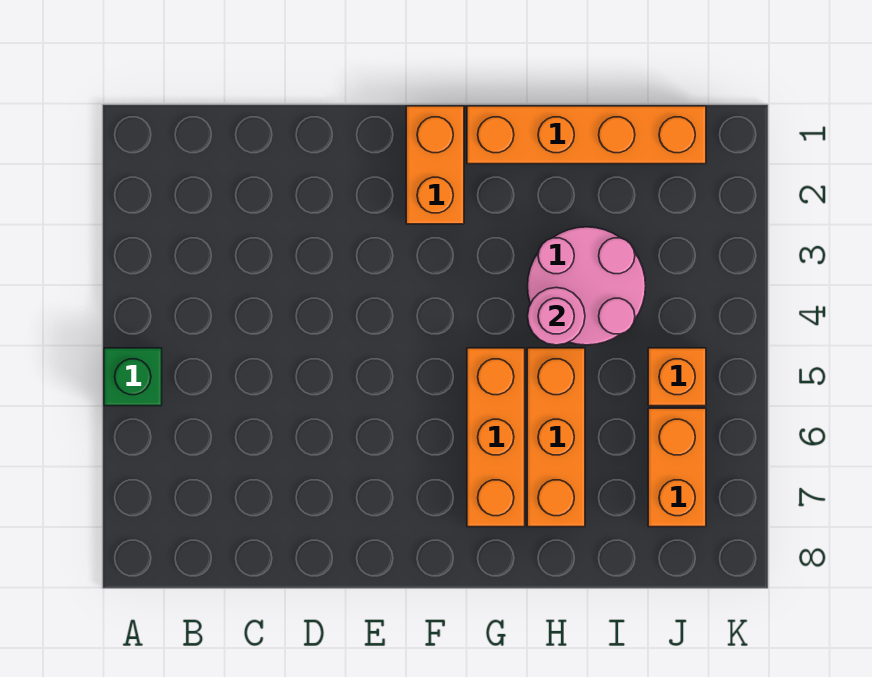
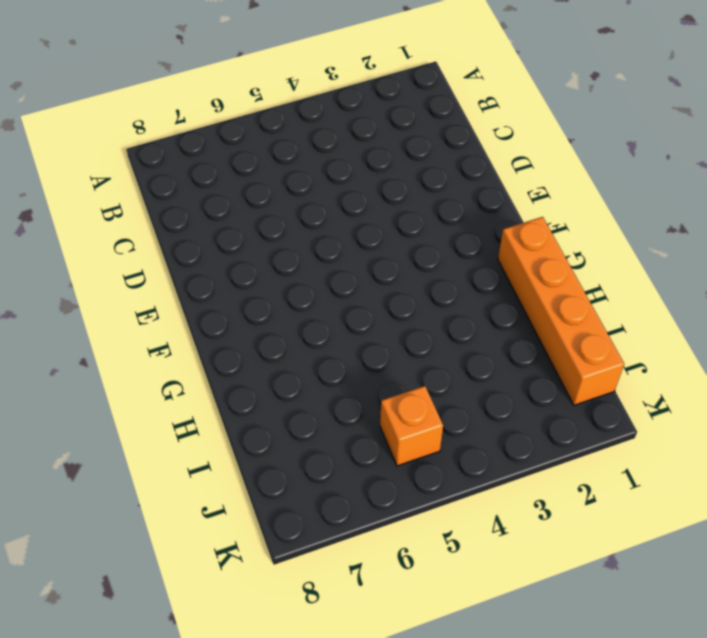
none -> green 1x1 brick [104,348,162,406]
none -> orange 1x2 brick [406,106,464,224]

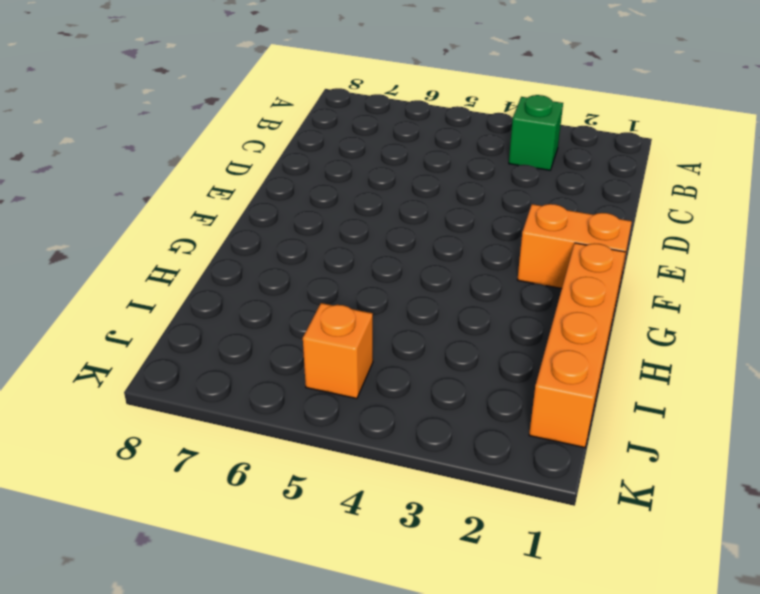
green 1x1 brick [509,95,563,170] -> green 1x1 brick moved to [104,348,162,406]
none -> orange 1x3 brick [467,348,525,527]
none -> pink 2x2 round brick [528,227,646,345]

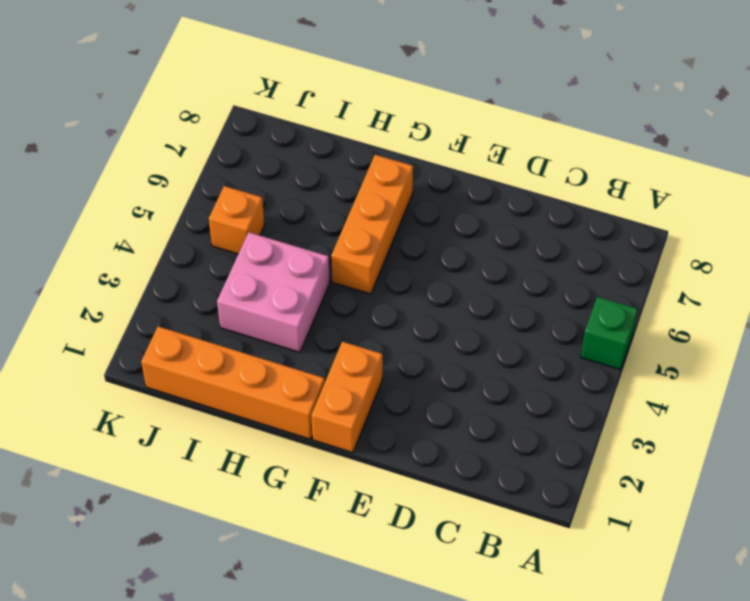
pink 2x2 brick [217,232,330,352] -> pink 2x2 round brick [528,227,646,345]
none -> orange 1x3 brick [527,348,585,527]
none -> orange 1x2 brick [648,408,706,527]

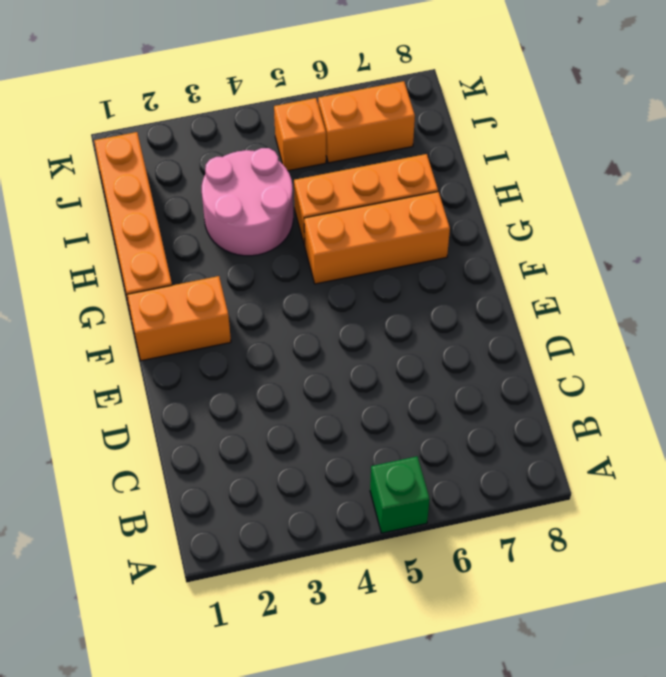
none -> pink 1x1 round brick [528,287,585,345]

